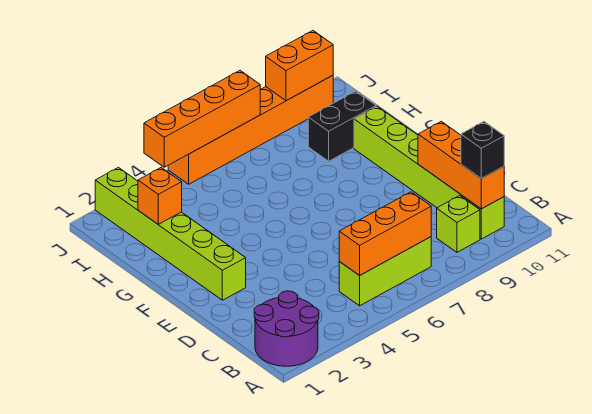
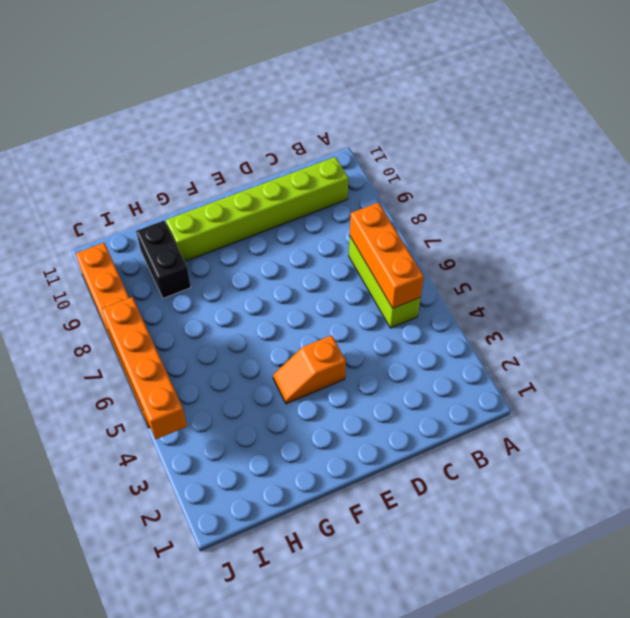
orange 1x2 slope [273,335,346,404] -> none
none -> purple 2x2 round brick [254,291,319,366]
none -> lime 1x1 brick [437,196,480,252]
none -> lime 1x6 brick [95,167,246,300]

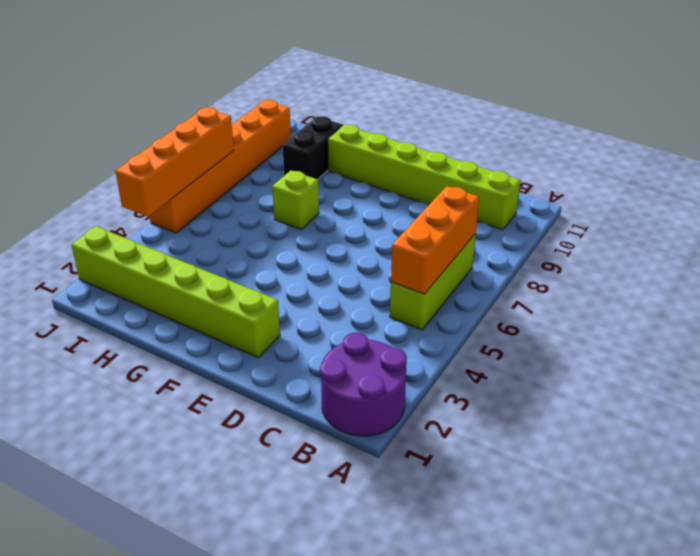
lime 1x1 brick [272,171,319,229] -> lime 1x1 brick moved to [437,196,480,252]
none -> orange 1x3 brick [418,121,504,209]
none -> orange 1x1 brick [138,168,182,224]
none -> orange 1x2 brick [266,31,333,101]

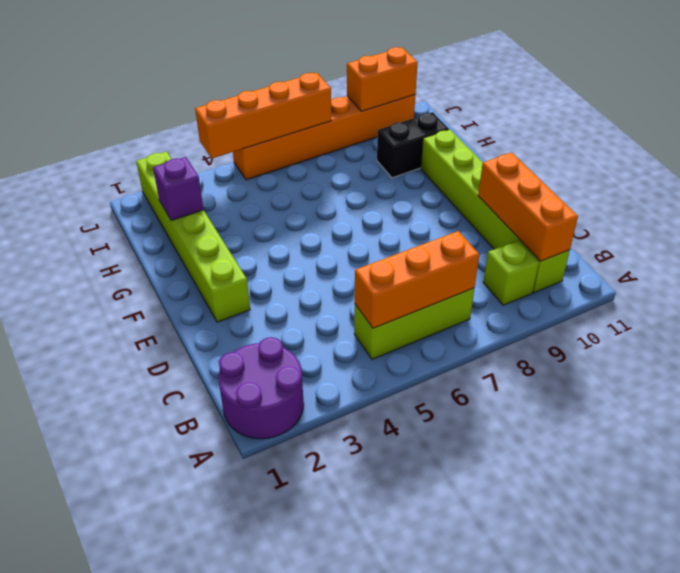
purple 1x1 brick [153,157,204,221] -> orange 1x1 brick [138,168,182,224]
none -> black 1x1 brick [461,122,504,178]

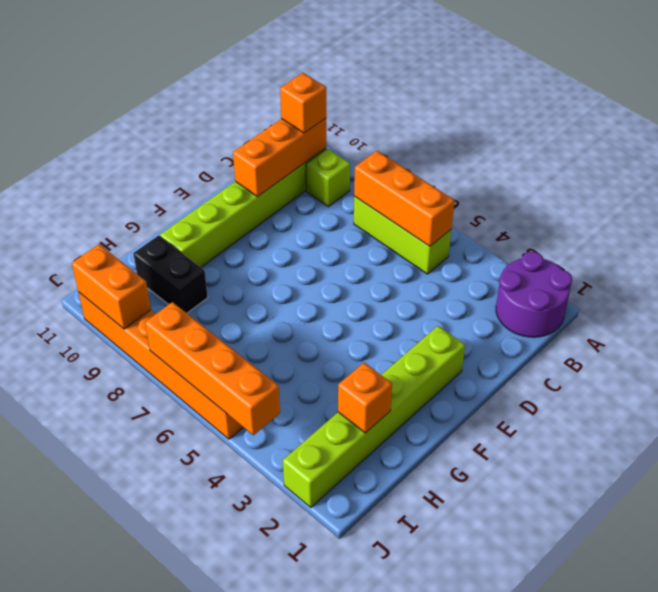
orange 1x1 brick [280,73,326,133] -> black 1x1 brick [461,122,504,178]

